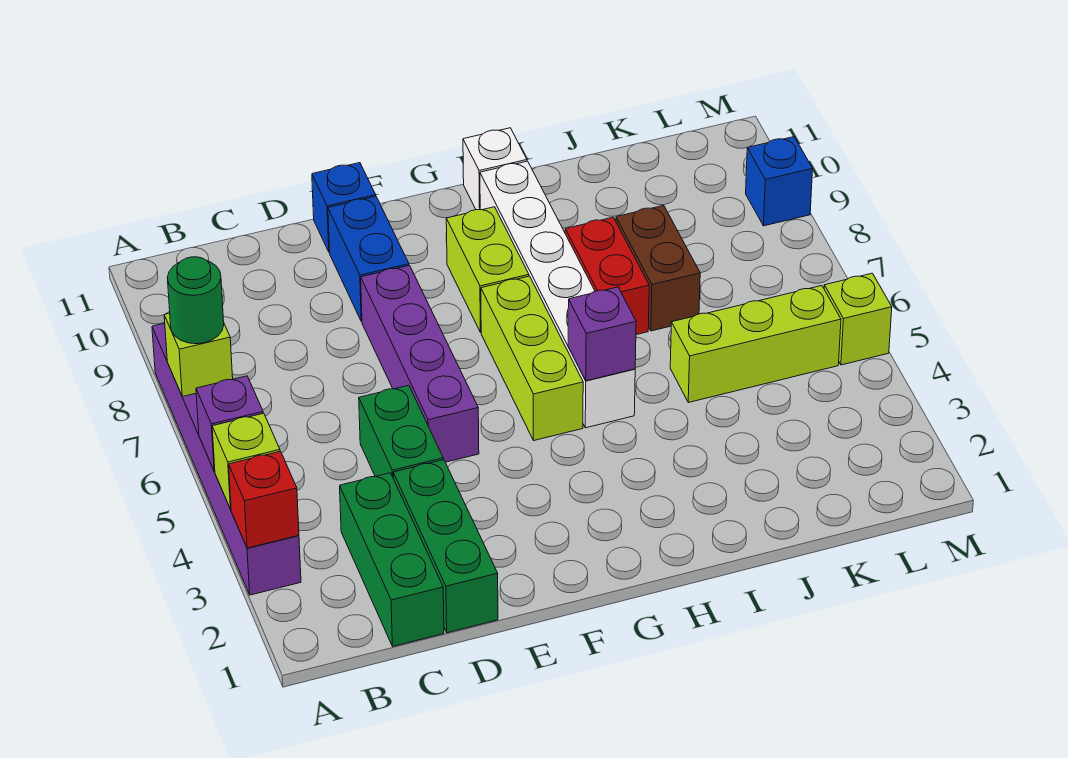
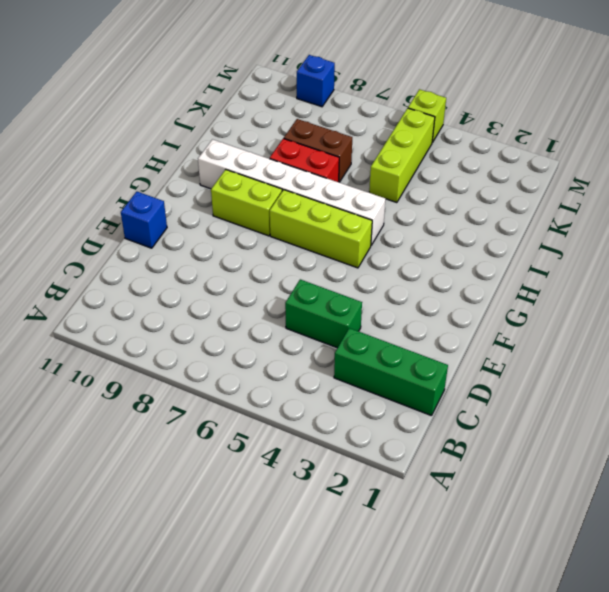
none -> purple 1x6 brick [152,323,301,595]
none -> green 1x3 brick [393,460,498,633]
none -> purple 1x4 brick [361,266,479,462]

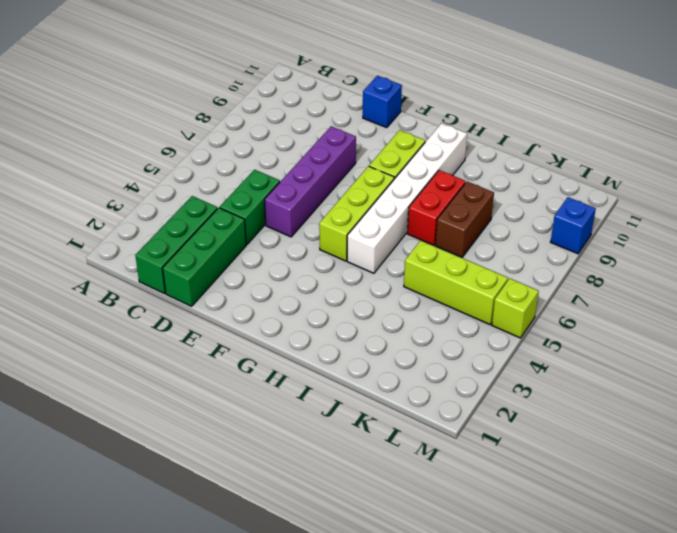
none -> purple 1x6 brick [152,323,301,595]
none -> blue 1x2 brick [328,197,409,322]
none -> white 1x1 brick [463,128,527,210]

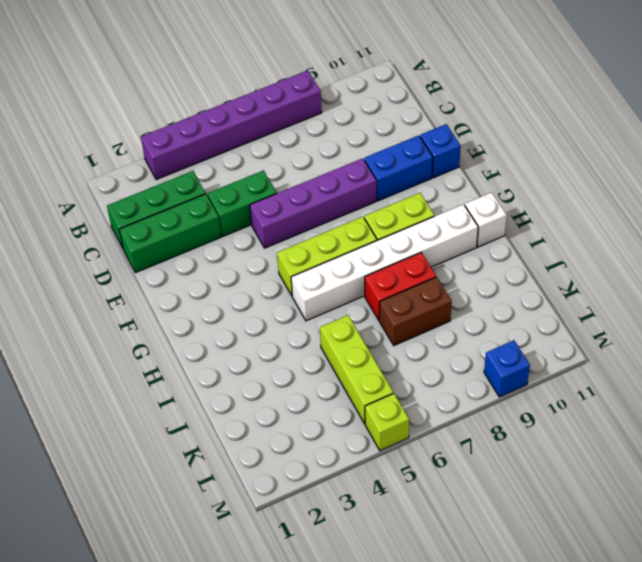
none -> red 1x1 brick [229,451,299,548]
none -> lime 1x1 brick [212,413,280,509]
none -> purple 1x1 brick [196,376,263,471]

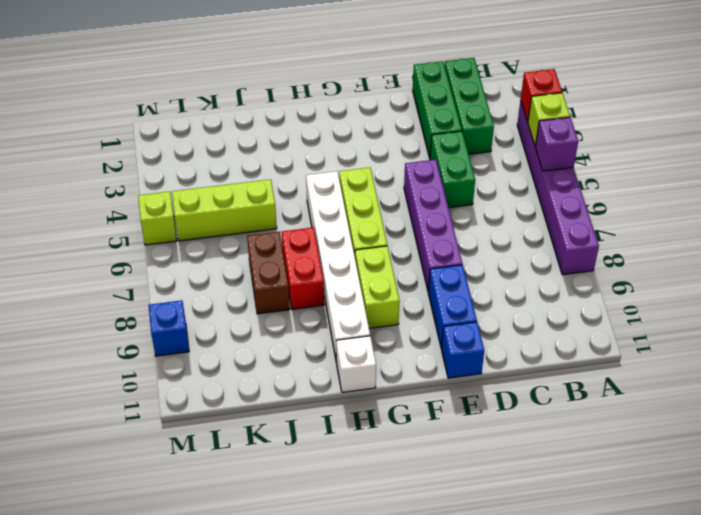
none -> lime 1x1 brick [164,313,233,397]
none -> purple 1x1 brick [568,287,636,381]
none -> green 1x1 round brick [167,257,224,344]

